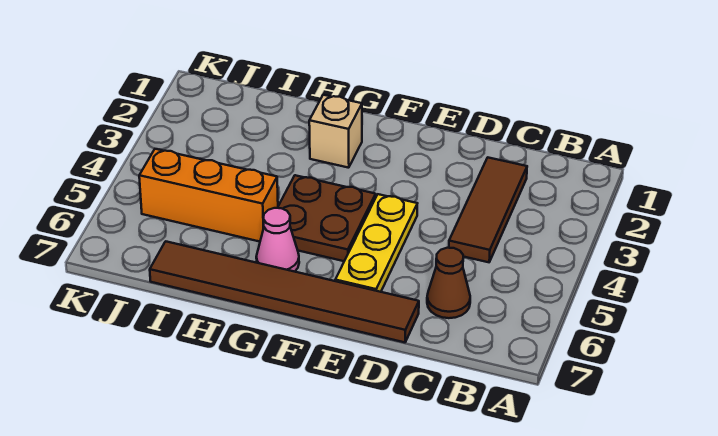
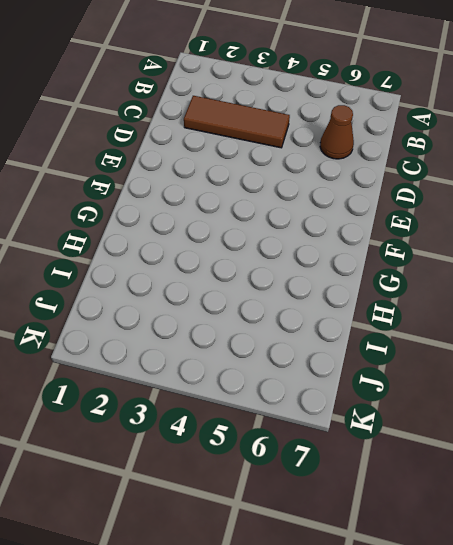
none -> brown 1x6 tile [150,241,419,342]
none -> yellow 1x3 plate [335,194,417,292]

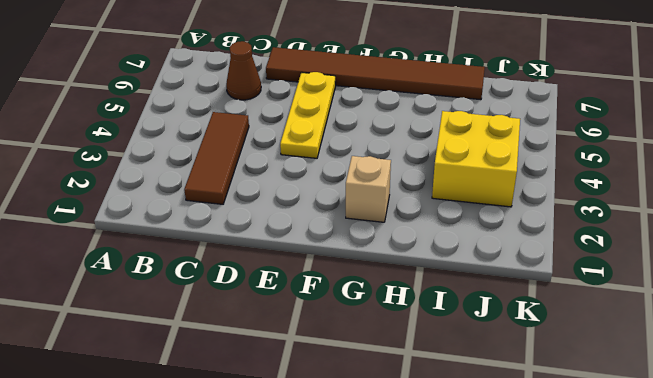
yellow 2x2 brick [432,111,520,207] -> none
none -> brown 2x2 plate [278,175,376,261]
none -> pink 1x1 cone [256,208,299,272]

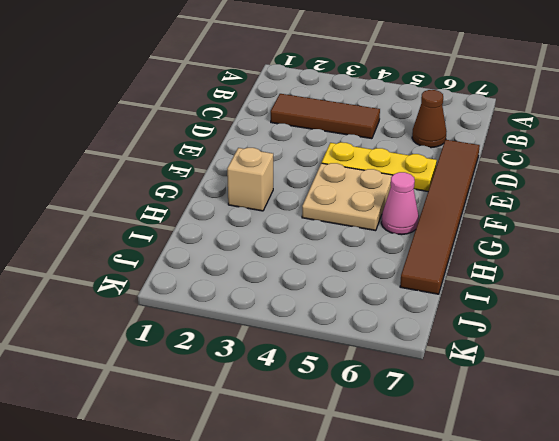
tan 2x2 plate [302,163,392,231] -> brown 2x2 plate [278,175,376,261]
none -> orange 1x3 brick [139,149,278,242]

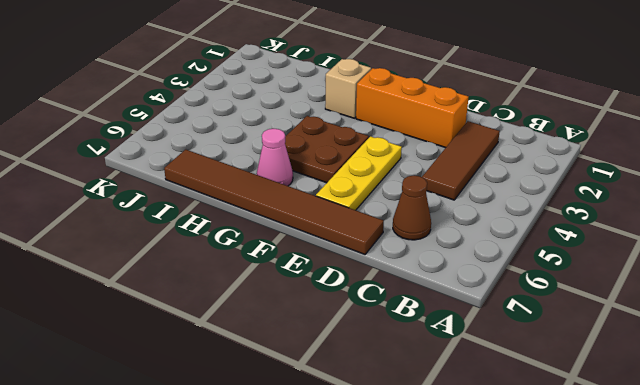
orange 1x3 brick [356,68,469,148] -> orange 1x3 brick moved to [139,149,278,242]

